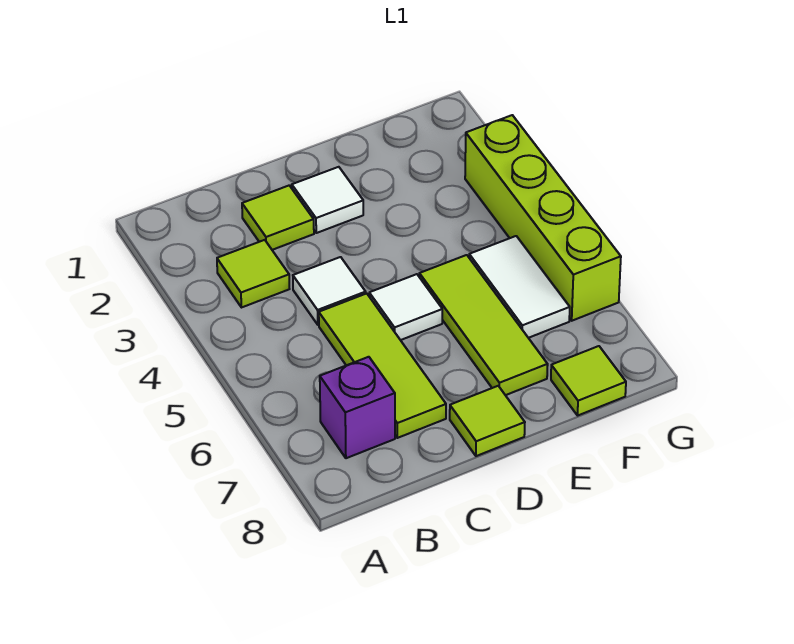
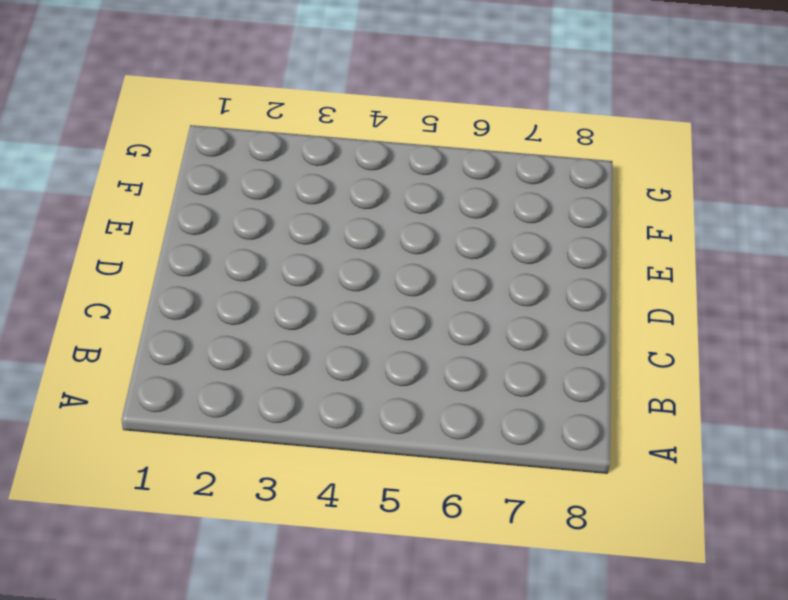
none -> lime 1x1 tile [217,240,289,308]
none -> purple 1x1 brick [320,357,395,458]
none -> lime 1x1 tile [242,186,314,250]

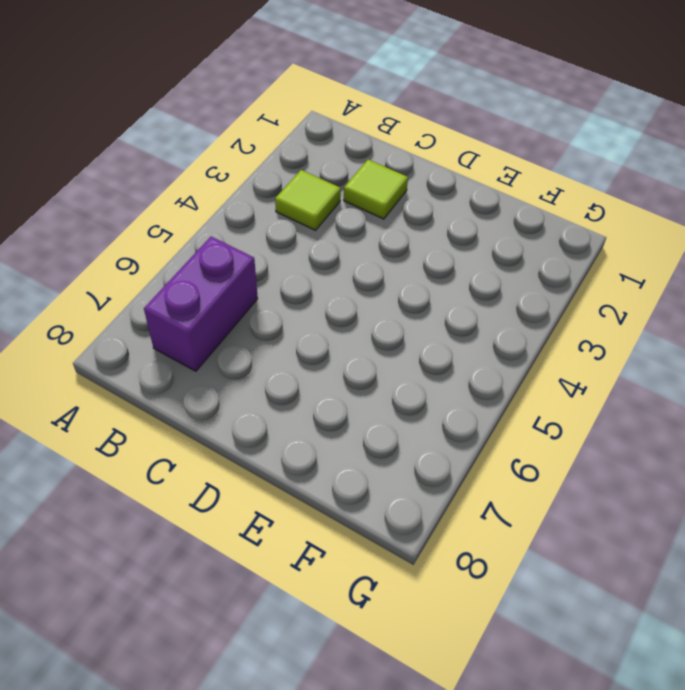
purple 1x2 brick [144,237,258,371] -> purple 1x1 brick [320,357,395,458]
none -> white 1x1 tile [293,257,366,325]
none -> lime 1x3 tile [319,293,446,438]
none -> white 1x1 tile [292,167,363,233]

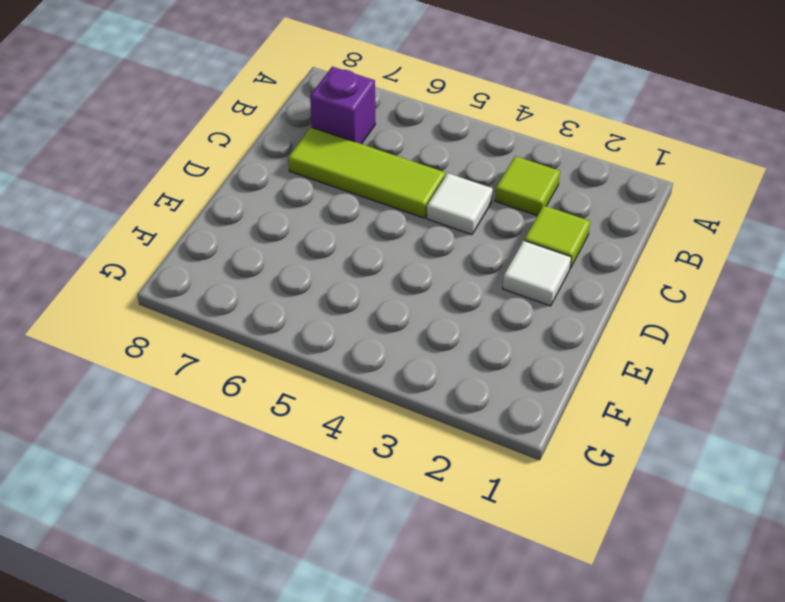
none -> white 1x1 tile [369,274,442,340]
none -> lime 1x1 tile [450,386,525,456]
none -> lime 1x3 tile [419,255,548,395]

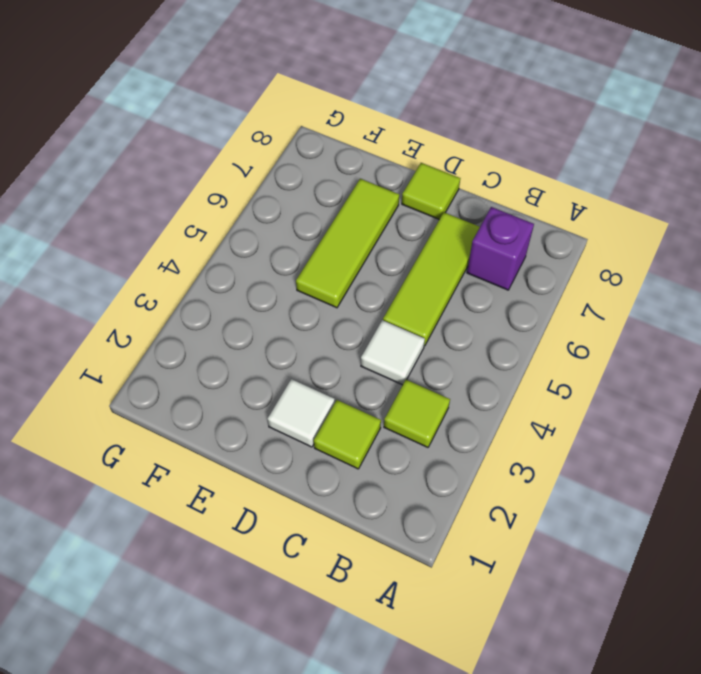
none -> white 1x1 tile [369,274,442,340]
none -> white 1x2 tile [469,236,570,338]
none -> lime 1x1 tile [551,346,626,415]

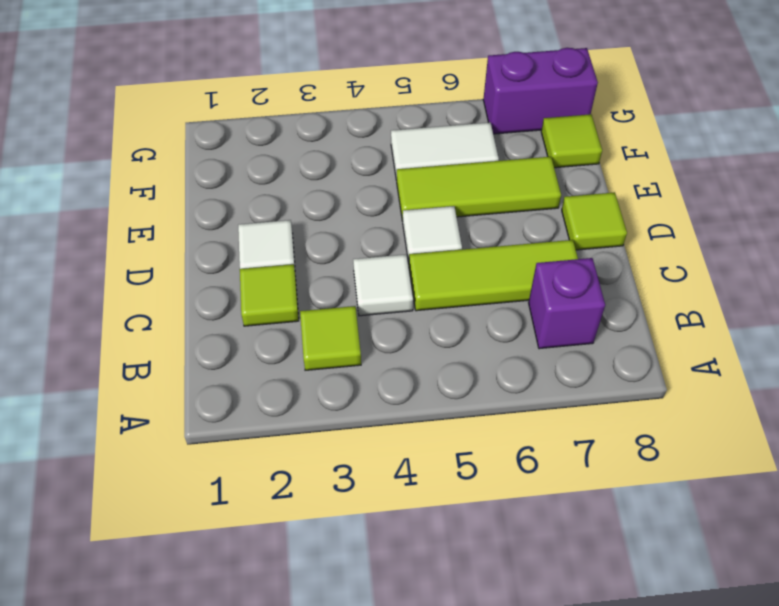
purple 1x2 brick [483,48,598,134] -> none
none -> lime 1x4 brick [465,115,621,321]

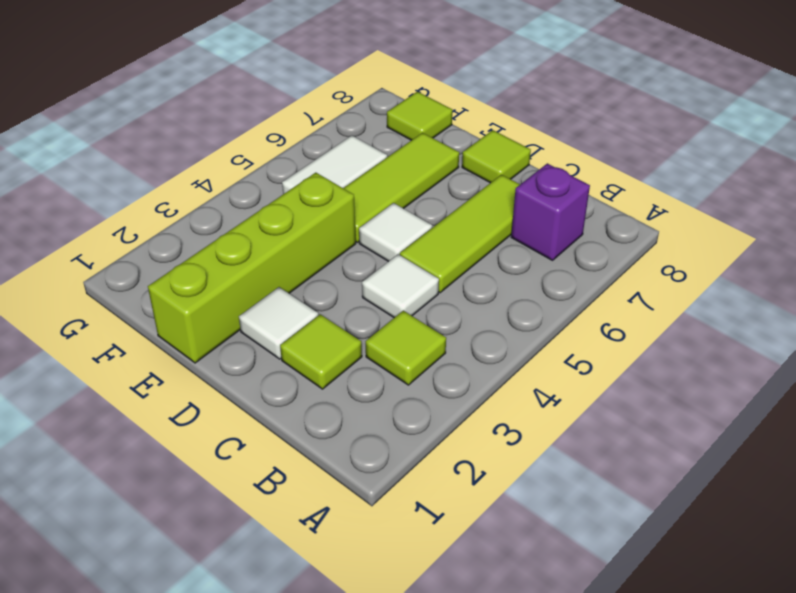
lime 1x4 brick [148,173,356,363] -> lime 1x4 brick moved to [465,115,621,321]

